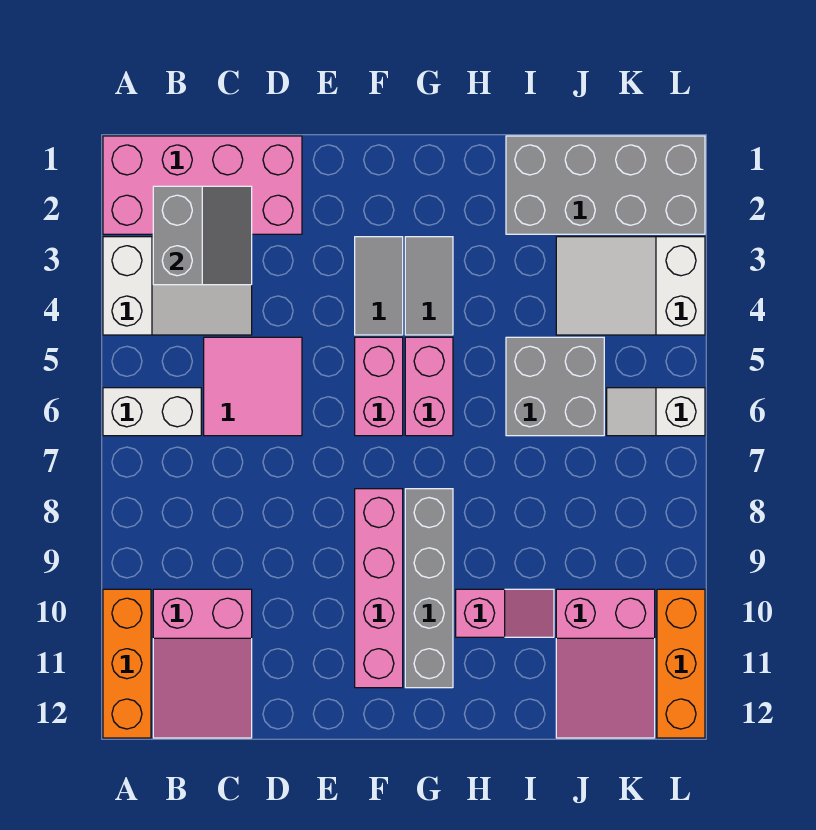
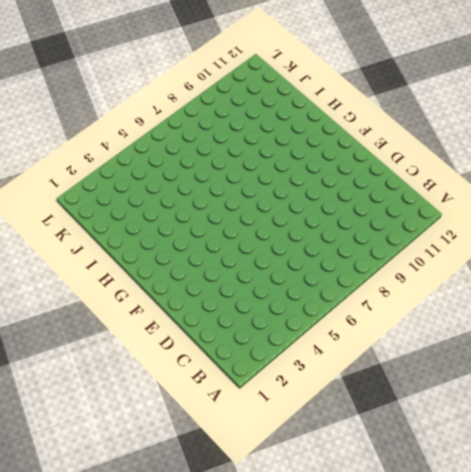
none -> pink 2x4 brick [103,136,302,234]
none -> white 2x3 slope [103,237,252,335]
none -> white 1x2 brick [103,388,201,436]

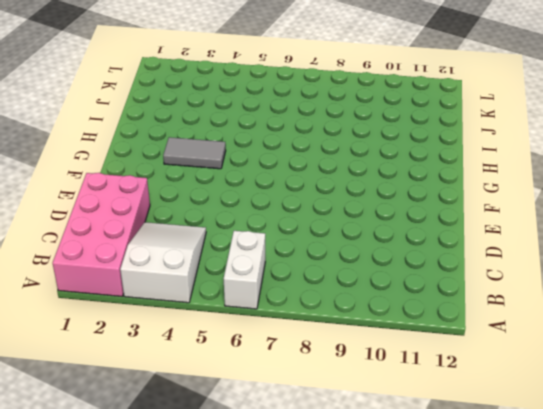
none -> orange 1x3 brick [103,589,151,738]
none -> pink 2x3 slope [153,589,252,738]
none -> pink 2x2 tile [204,337,302,436]

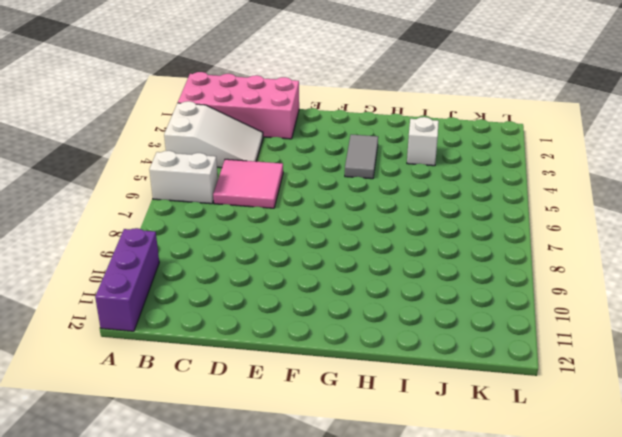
purple 1x3 brick [95,228,159,331] -> orange 1x3 brick [103,589,151,738]
white 1x1 brick [407,117,439,166] -> none
none -> pink 2x3 slope [153,589,252,738]
none -> grey 1x2 tile [355,237,403,335]
none -> pink 1x2 brick [355,337,403,436]

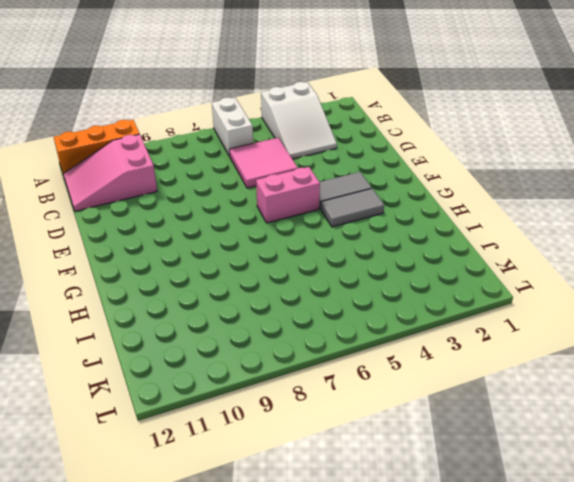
none -> pink 2x4 brick [103,136,302,234]
none -> pink 1x4 brick [355,489,403,688]
none -> pink 1x2 brick [405,337,453,436]

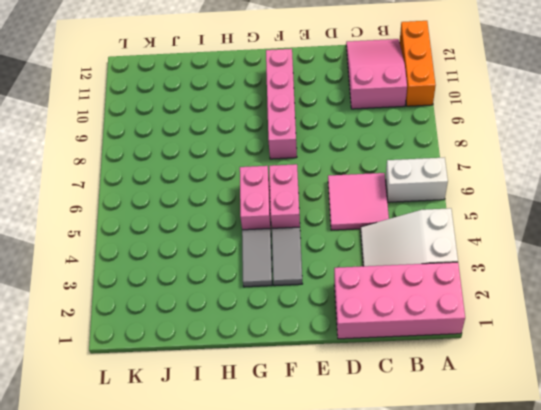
none -> grey 1x4 brick [405,489,453,688]
none -> pink 1x2 slope [456,589,554,637]
none -> grey 2x4 brick [506,136,705,234]

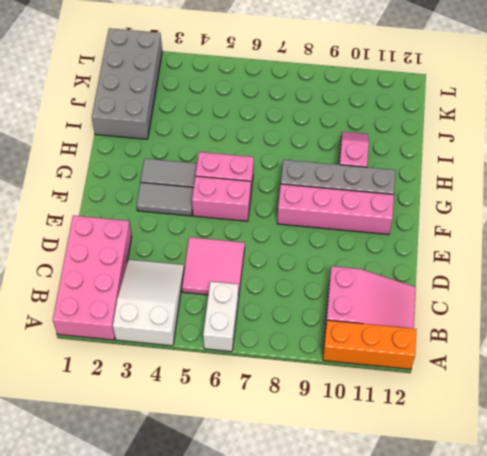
none -> grey 2x2 brick [506,337,604,436]
none -> white 2x3 slope [556,237,705,335]
none -> pink 2x3 slope [556,589,655,738]

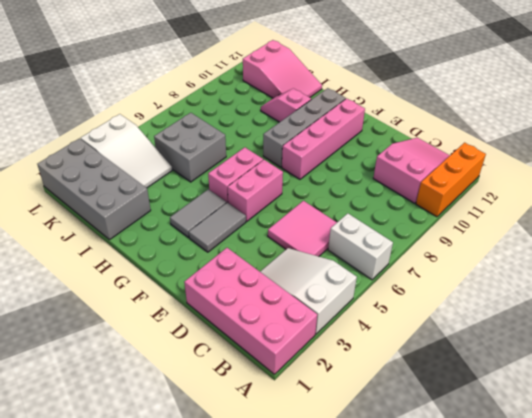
pink 2x3 slope [243,40,322,98] -> pink 2x3 slope turned to [556,589,655,738]
none -> white 1x2 slope [607,388,705,436]
none -> orange 1x3 brick [657,589,705,738]
none -> grey 2x2 slope [153,186,252,285]

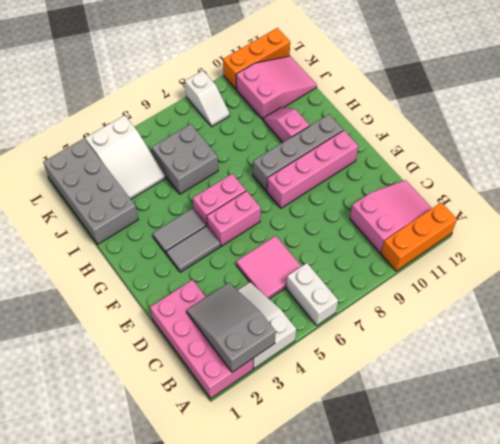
grey 2x3 slope [186,283,276,372] -> grey 2x2 slope [153,186,252,285]
white 1x2 slope [185,71,230,127] -> white 1x2 slope moved to [607,388,705,436]

